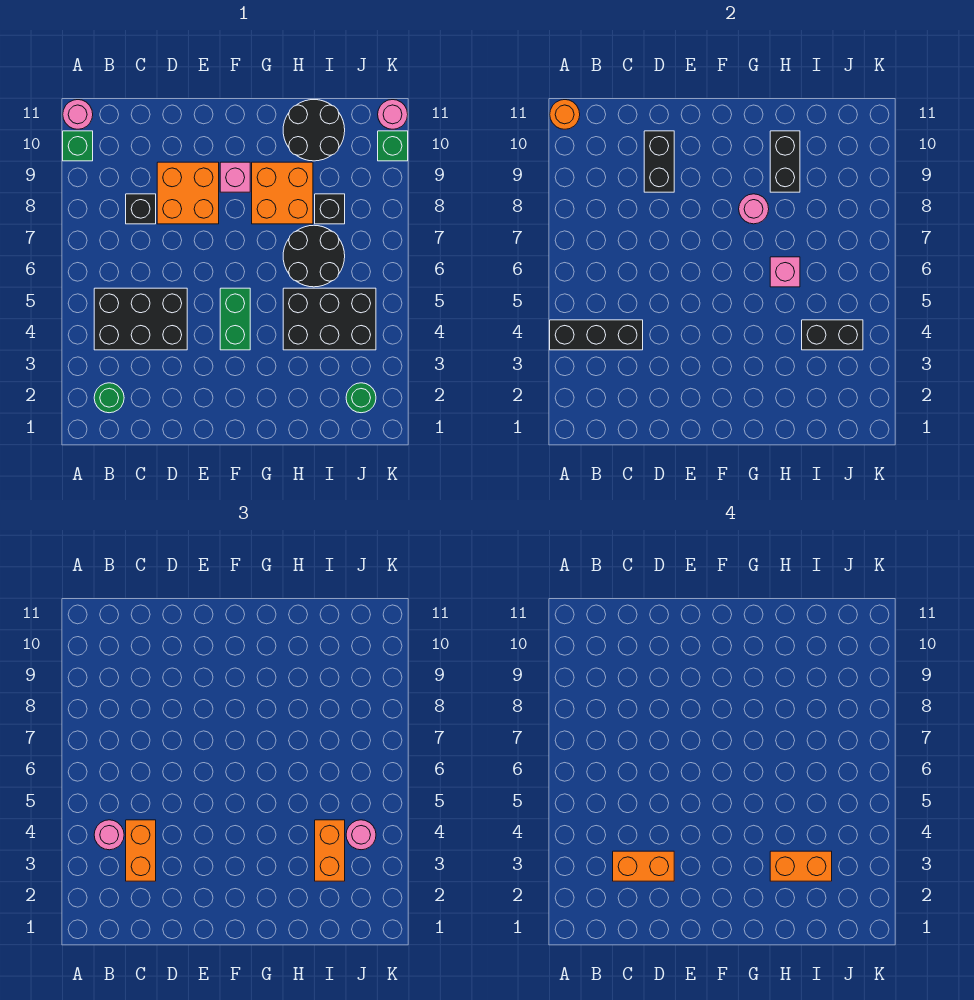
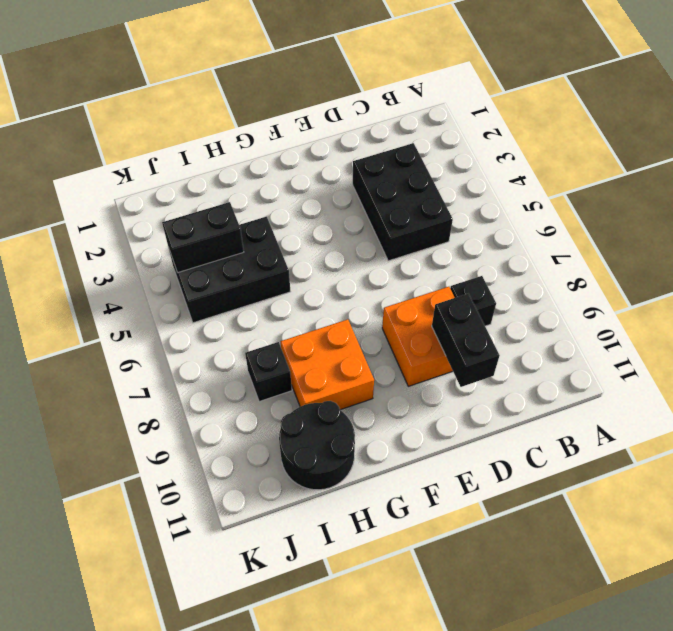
black 2x3 brick [353,143,453,261] -> black 2x3 brick turned to [94,288,187,350]
none -> green 1x1 brick [63,131,93,161]
none -> pink 1x1 round brick [63,100,93,129]
none -> green 1x1 round brick [94,383,124,413]

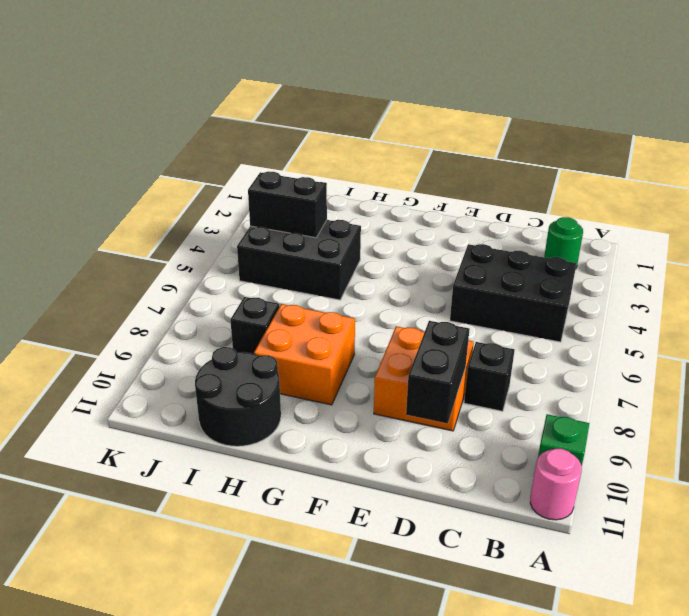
none -> green 1x2 brick [220,288,250,350]
none -> pink 1x1 brick [220,162,250,192]
none -> black 2x2 round brick [283,225,345,287]

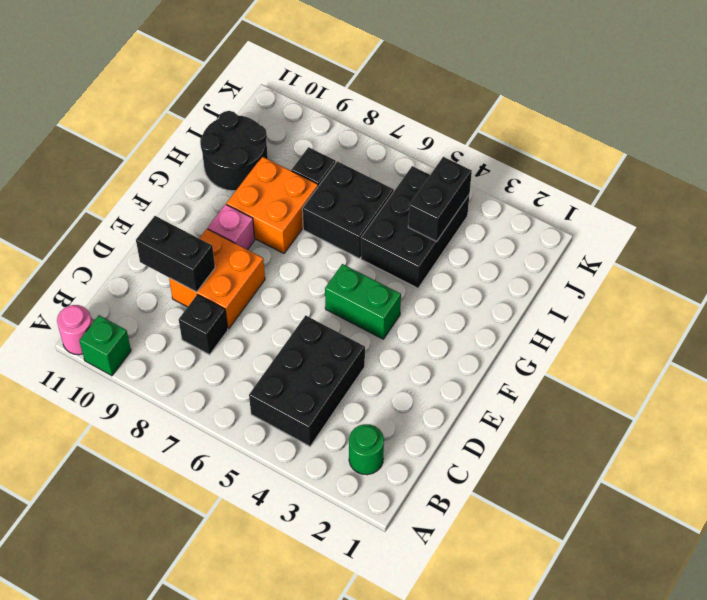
black 2x2 brick [302,161,394,259] -> black 2x2 round brick [283,225,345,287]
none -> green 1x1 round brick [346,383,376,413]
none -> green 1x1 brick [378,131,408,161]
none -> pink 1x1 round brick [378,100,408,129]

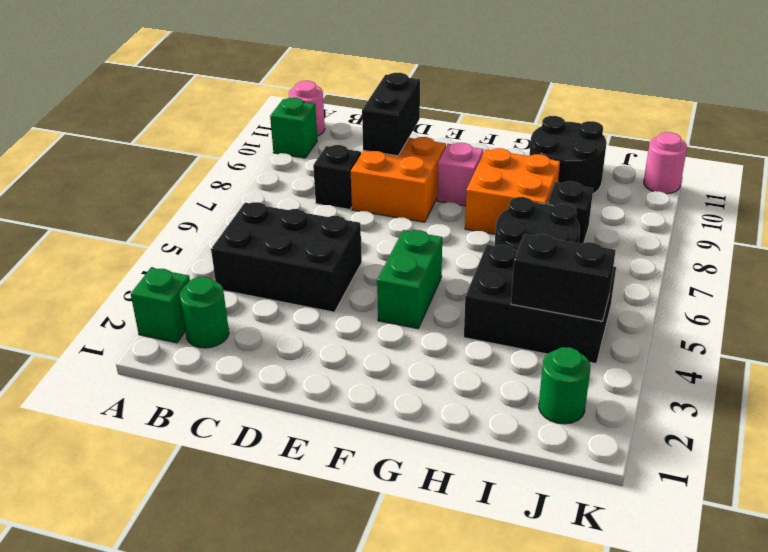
green 1x1 brick [131,268,190,343] -> green 1x1 brick moved to [378,131,408,161]
none -> black 1x3 brick [550,320,643,350]
none -> orange 1x1 round brick [550,100,580,129]
none -> pink 1x1 round brick [739,194,769,224]

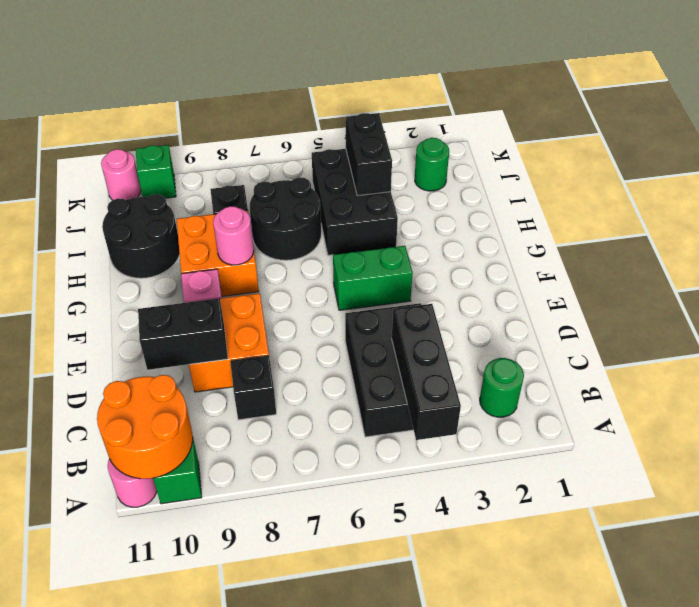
orange 2x2 round brick [97,375,193,479] -> orange 1x1 round brick [550,100,580,129]
none -> pink 1x1 brick [770,257,800,287]
none -> black 1x2 brick [770,131,800,192]
none -> pink 1x1 round brick [94,820,124,850]

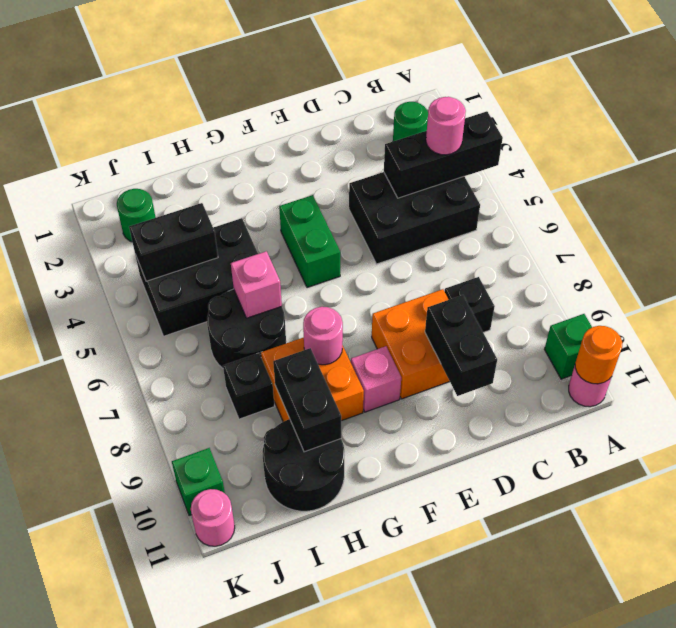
none -> orange 1x2 brick [126,820,156,881]
none -> orange 1x2 brick [315,820,345,881]
none -> pink 1x1 round brick [346,820,376,850]

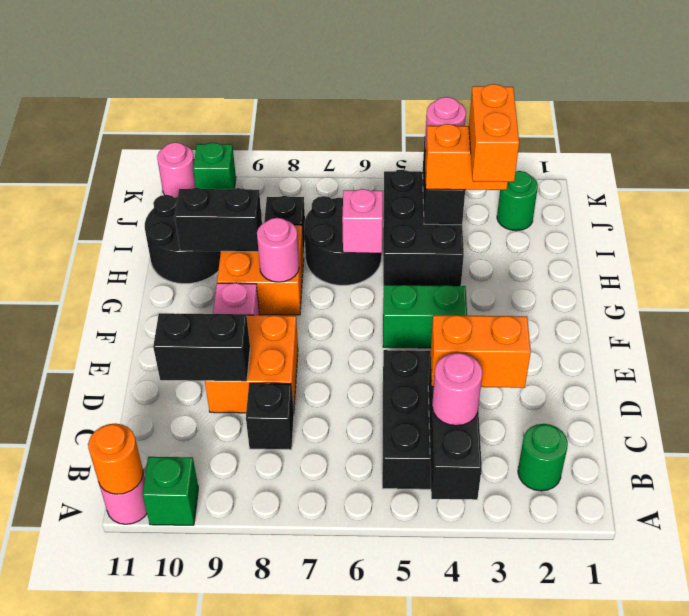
none -> orange 1x2 brick [613,851,674,881]

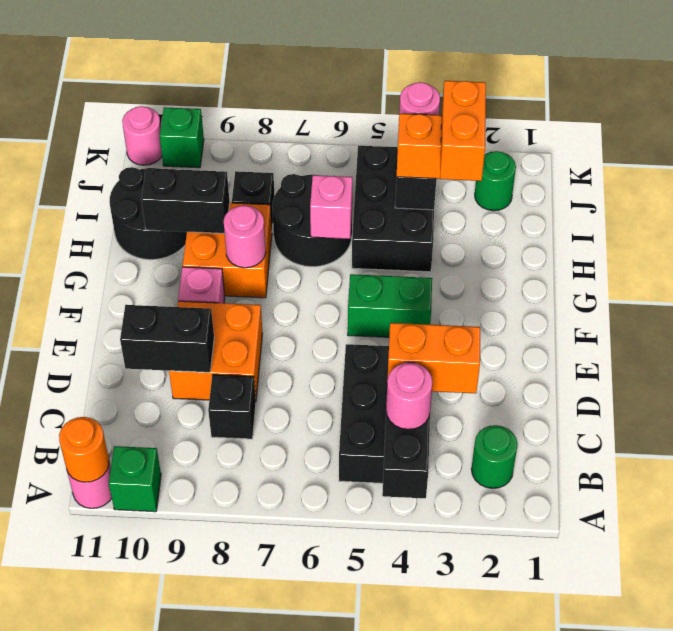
none -> orange 1x2 brick [613,851,674,881]

